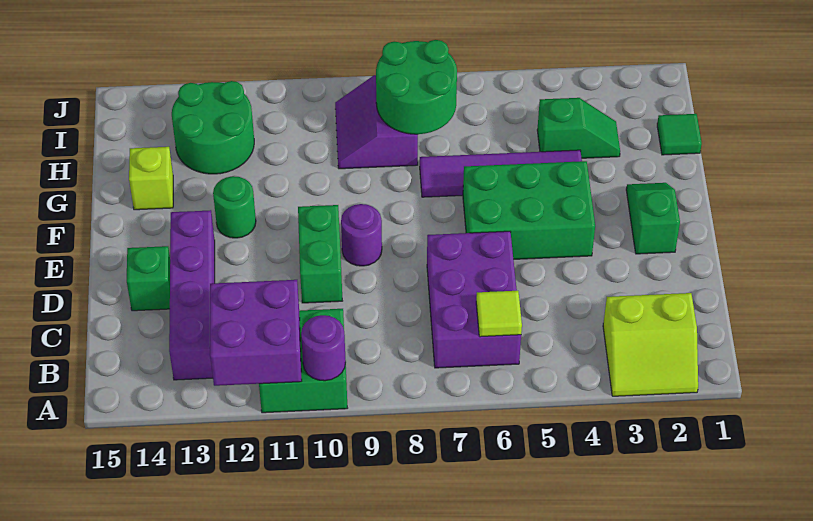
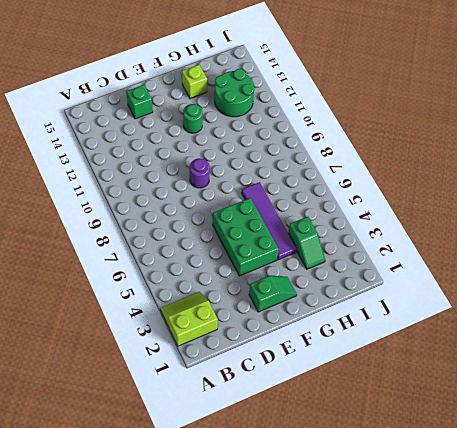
lime 2x2 slope [160,292,218,346] -> lime 2x2 slope turned to [603,293,698,396]
none -> green 2x2 brick [259,309,347,413]
none -> purple 2x3 brick [427,231,521,368]
none -> purple 1x4 brick [169,210,215,380]

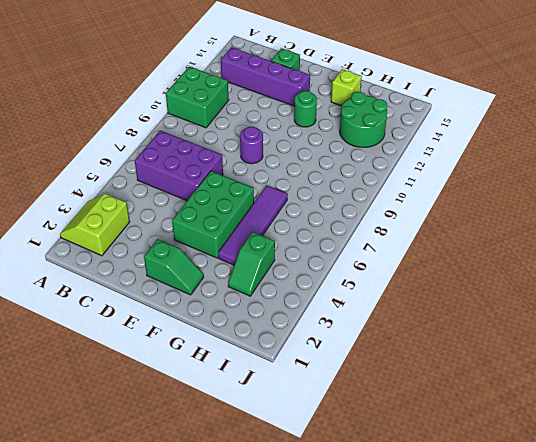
none -> green 1x2 brick [298,205,342,303]
none -> green 1x1 tile [657,114,702,155]
none -> purple 2x2 slope [335,75,418,169]

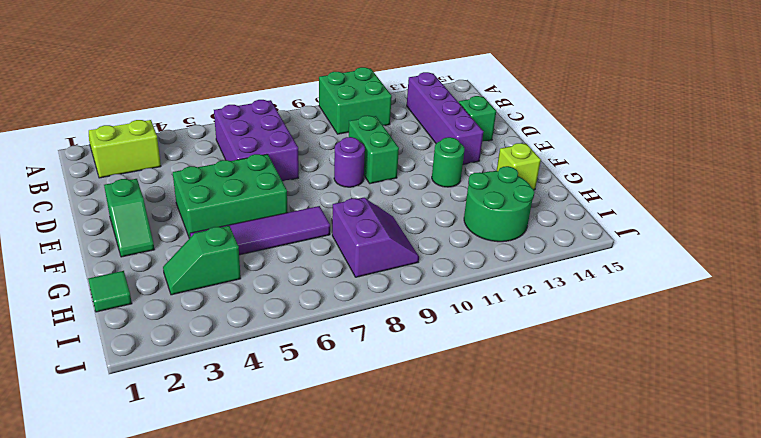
none -> purple 1x1 round brick [301,315,346,381]
none -> purple 2x2 brick [210,280,302,386]
none -> lime 1x1 tile [476,291,522,337]

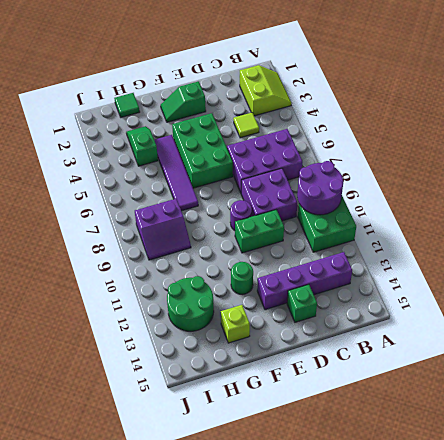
purple 2x2 round brick [297,161,343,215] -> purple 1x1 round brick [301,315,346,381]
lime 1x1 tile [233,113,259,138] -> lime 1x1 tile moved to [476,291,522,337]
purple 2x2 brick [241,168,297,221] -> purple 2x2 brick moved to [210,280,302,386]
none -> green 2x2 round brick [376,40,457,135]

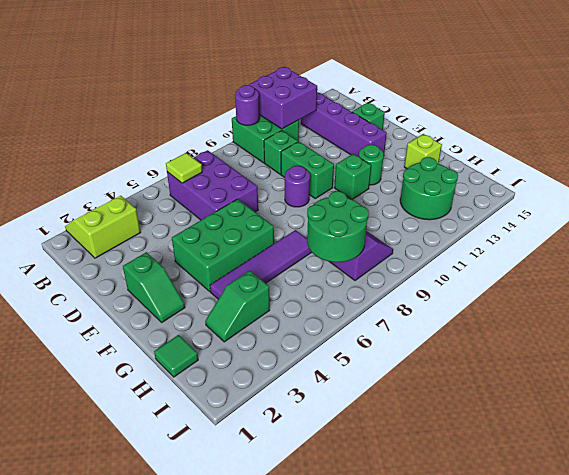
green 1x1 brick [264,131,298,174] -> none
green 1x1 brick [334,154,371,200] -> none

